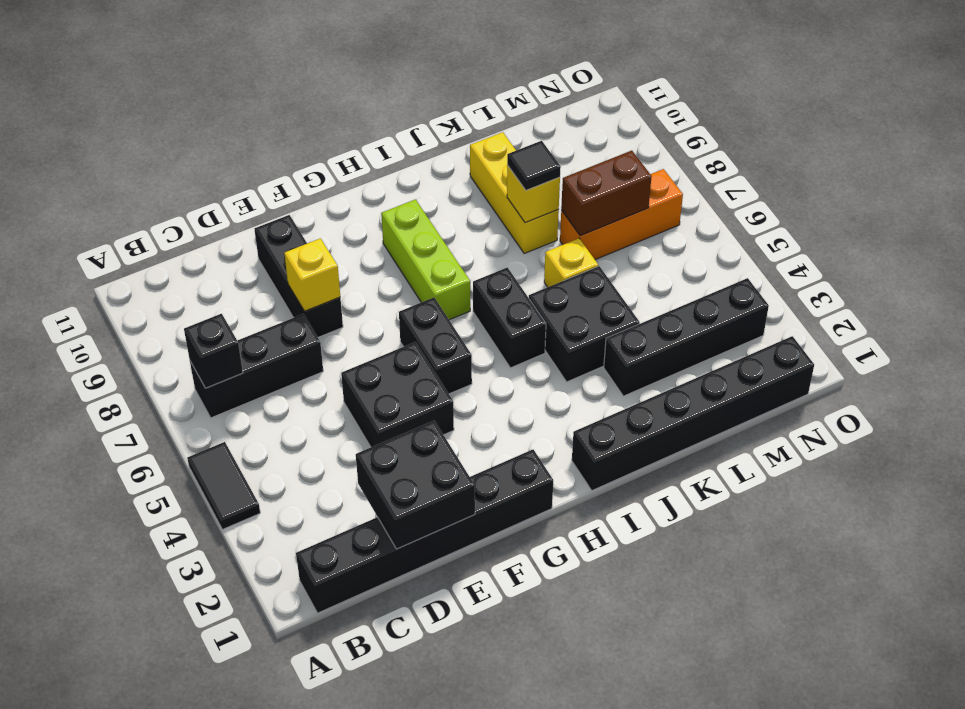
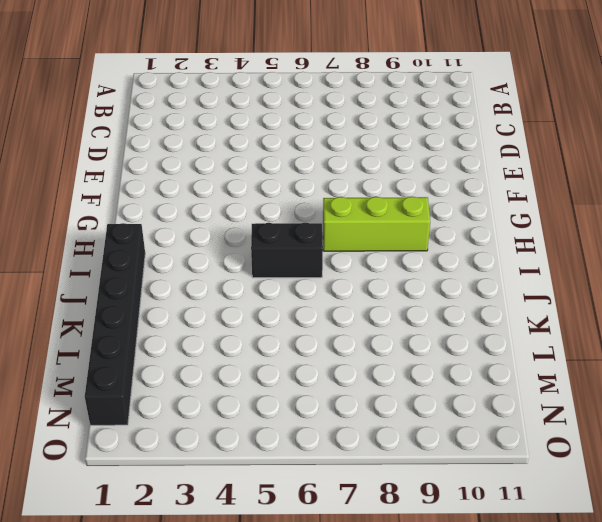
none -> black 1x2 tile [187,442,260,529]
none -> black 1x6 brick [296,450,553,613]
none -> black 1x3 brick [190,314,323,418]

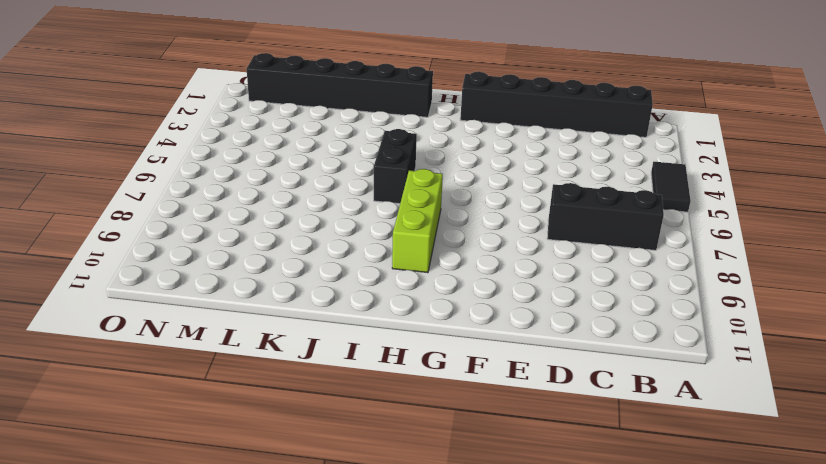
none -> black 2x2 brick [341,342,454,447]
none -> black 1x3 brick [254,215,343,337]
none -> black 1x2 brick [399,298,472,394]

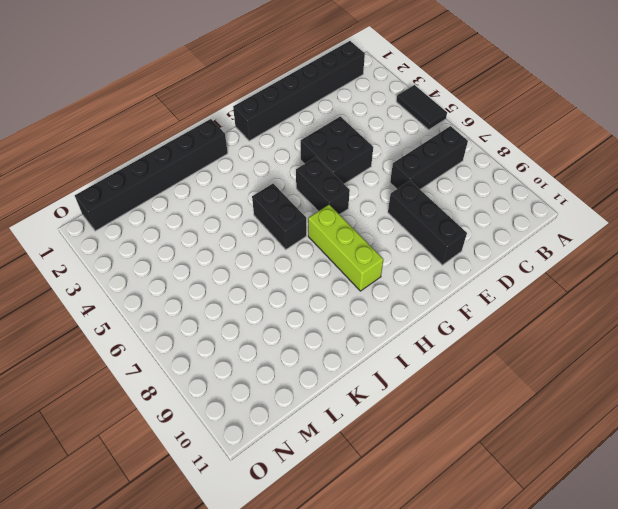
none -> black 2x2 brick [529,266,640,382]
none -> black 1x4 brick [604,278,769,396]
none -> yellow 1x1 brick [544,238,598,287]

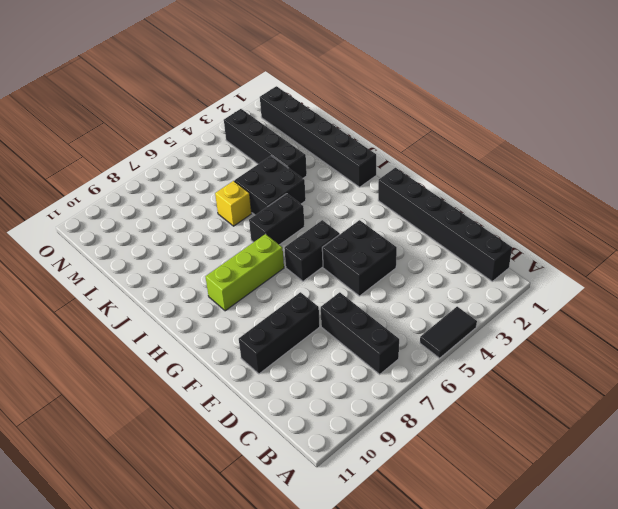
none -> yellow 1x3 brick [470,132,559,253]
none -> orange 1x3 brick [560,169,683,260]
none -> black 1x1 brick [184,314,243,388]

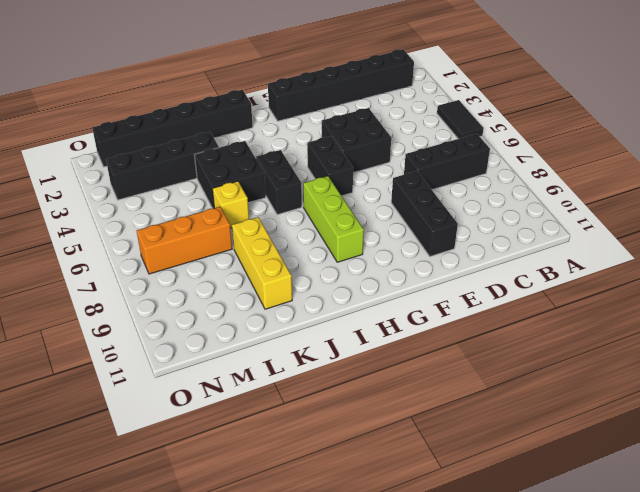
none -> black 1x1 brick [184,314,243,388]
none -> black 2x2 brick [356,421,475,549]
none -> yellow 1x1 brick [284,238,340,311]

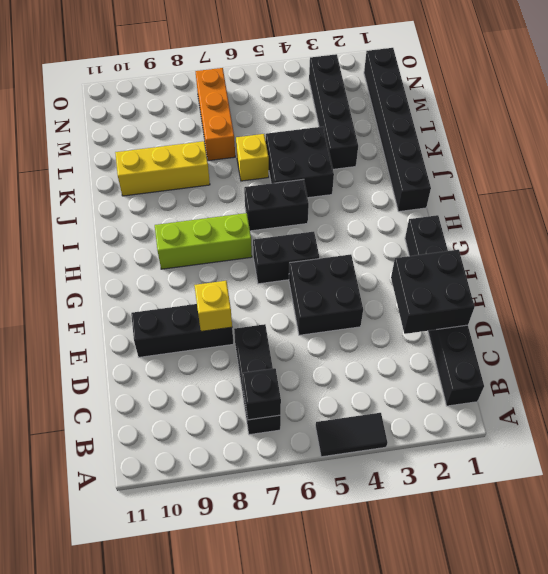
none -> yellow 1x1 brick [507,165,560,223]
none -> brown 1x2 brick [561,151,652,236]
none -> black 1x1 tile [507,141,561,190]

